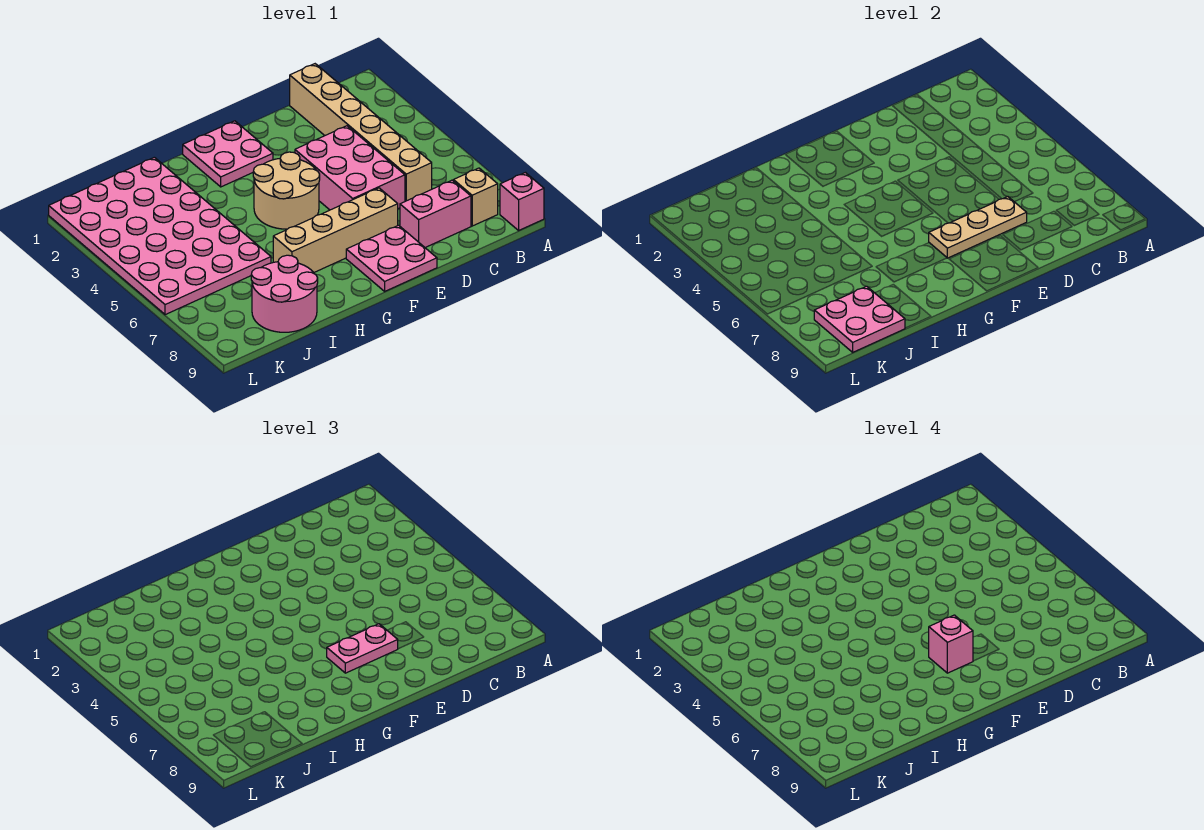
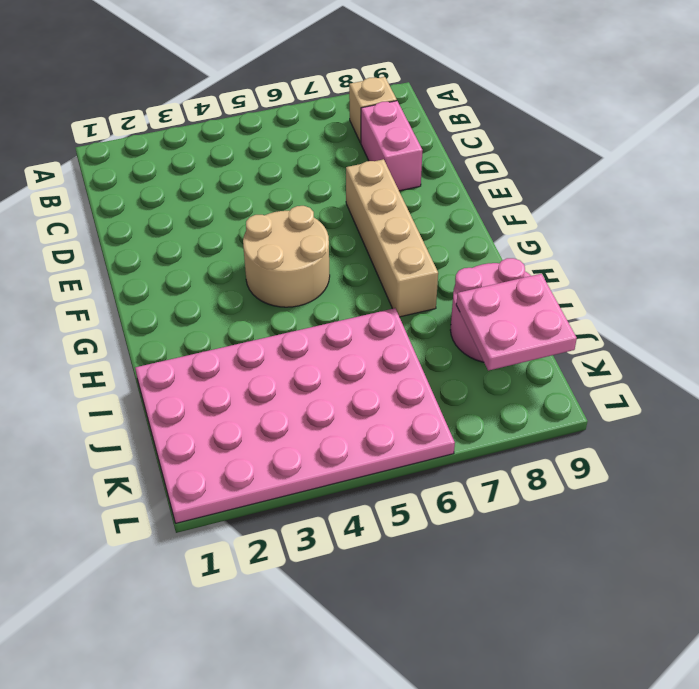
none -> pink 1x1 brick [500,173,544,230]
none -> tan 1x6 brick [290,64,432,201]
none -> pink 2x3 brick [295,126,405,210]

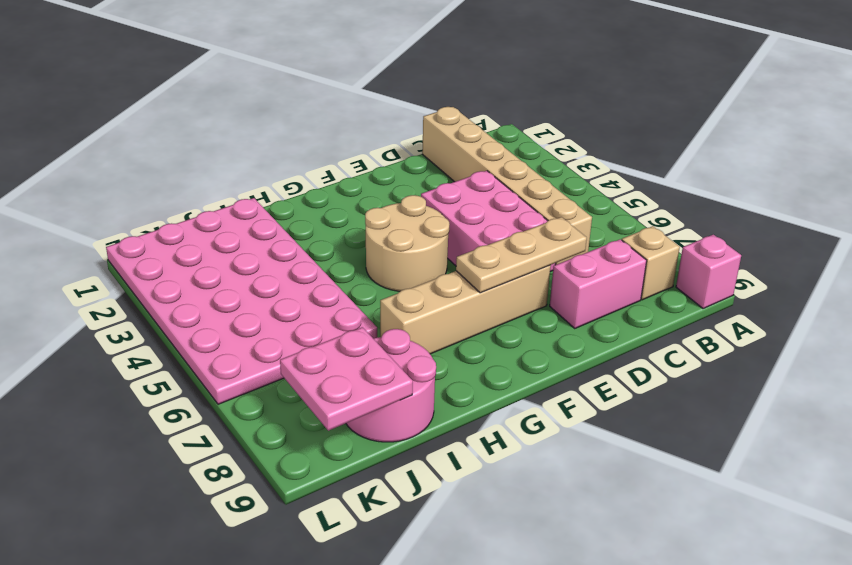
none -> pink 2x2 plate [346,225,437,291]
none -> pink 2x2 plate [183,121,273,187]
none -> pink 1x2 plate [327,624,398,673]

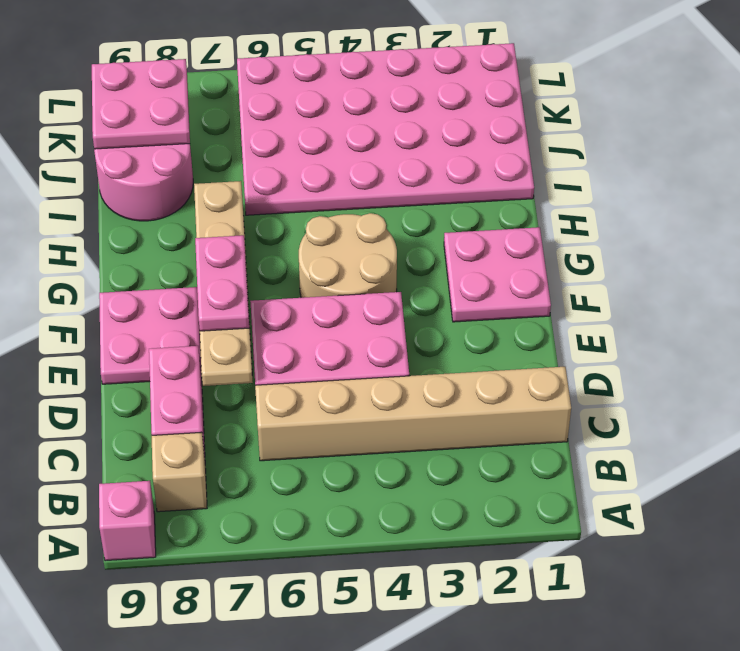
none -> pink 1x1 brick [929,615,973,673]

